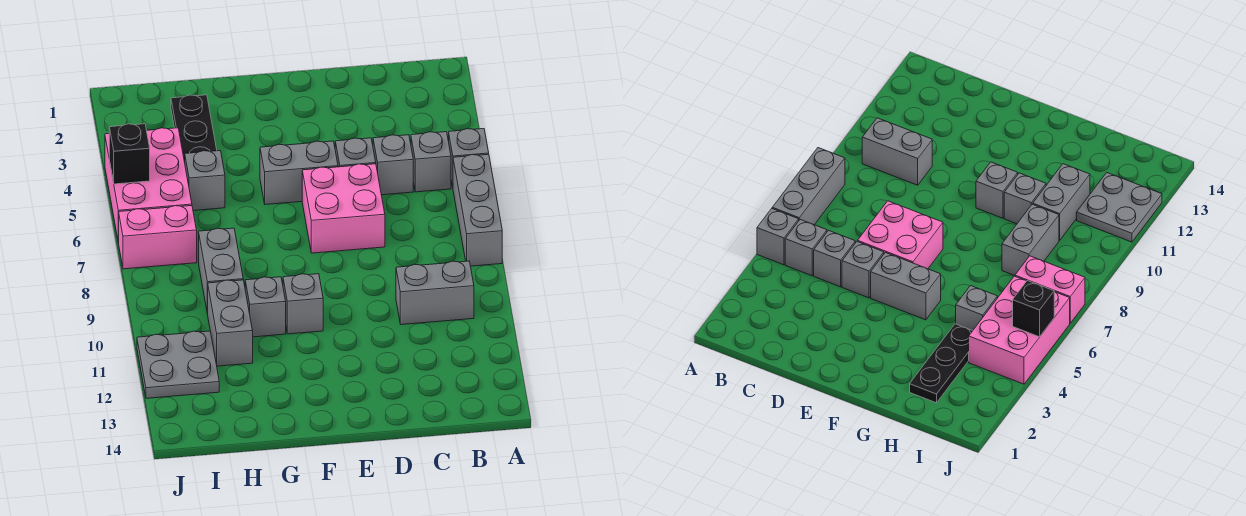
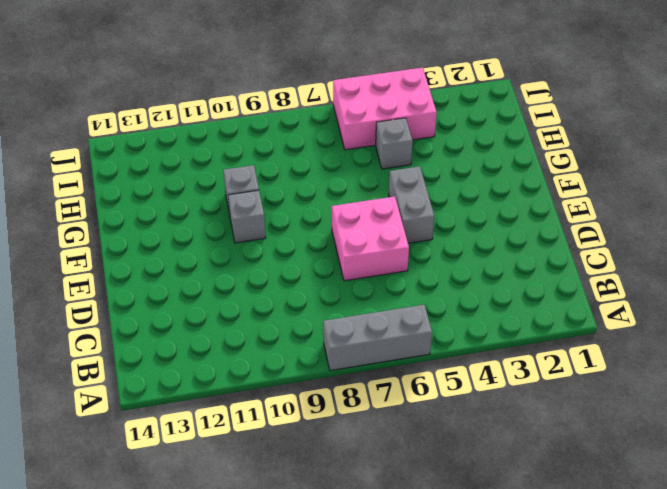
none -> grey 1x1 brick [449,129,489,187]
none -> grey 1x1 brick [411,132,451,192]
none -> grey 1x2 brick [396,261,474,325]

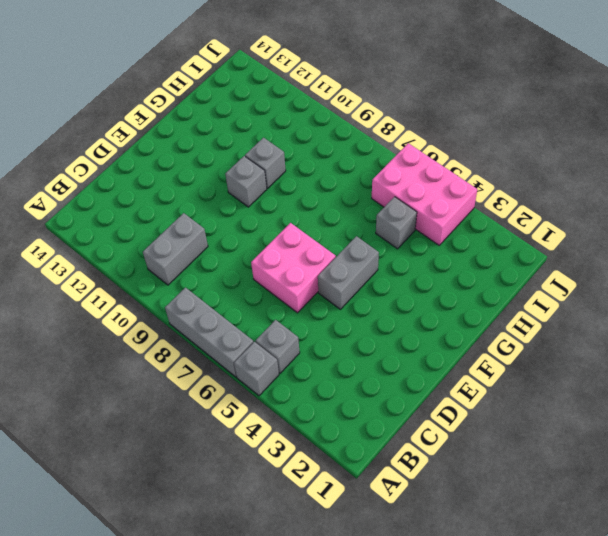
none -> grey 1x1 brick [373,135,413,195]
none -> grey 1x1 brick [335,138,376,167]
none -> black 1x3 plate [171,95,217,162]

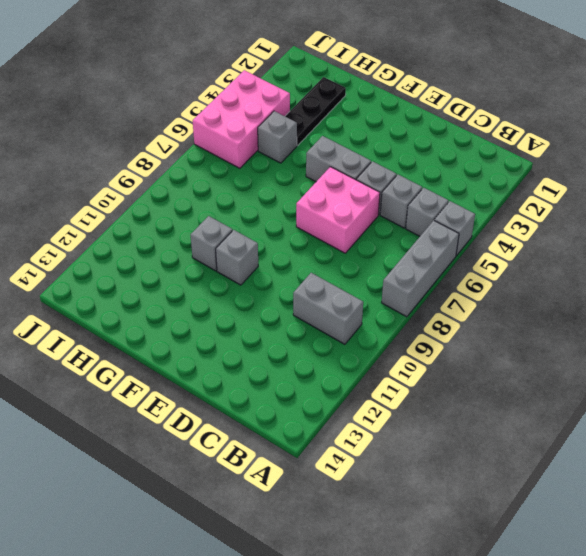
none -> grey 1x2 brick [199,228,243,314]
none -> grey 1x2 brick [208,280,253,366]
none -> pink 1x2 brick [119,206,197,269]

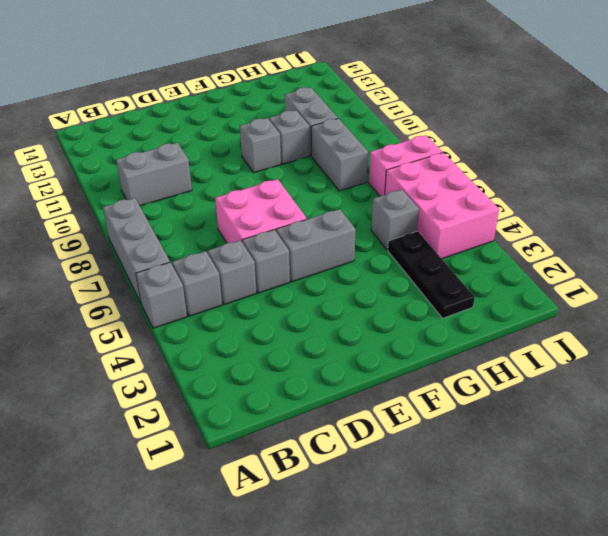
none -> grey 2x2 plate [137,331,219,398]
none -> black 1x1 brick [109,124,150,184]

